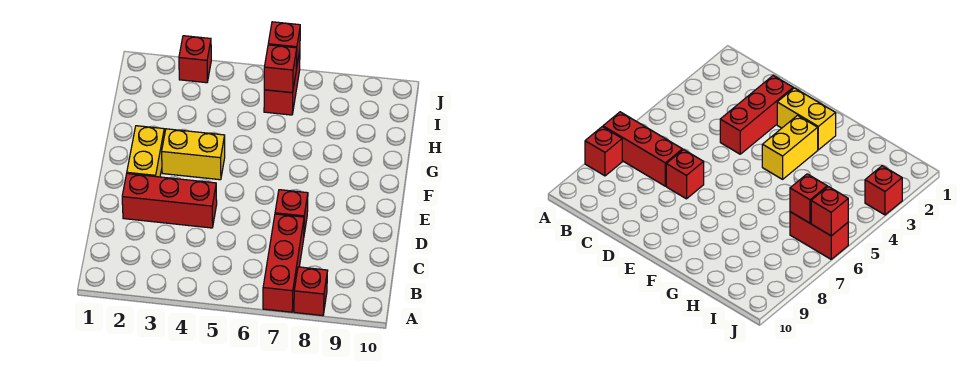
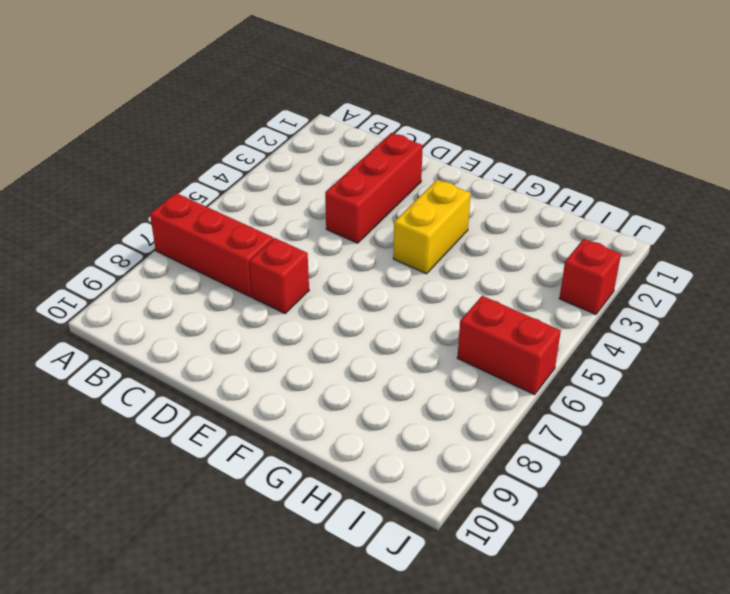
none -> red 1x1 brick [294,267,328,316]
none -> yellow 1x2 brick [127,126,165,177]

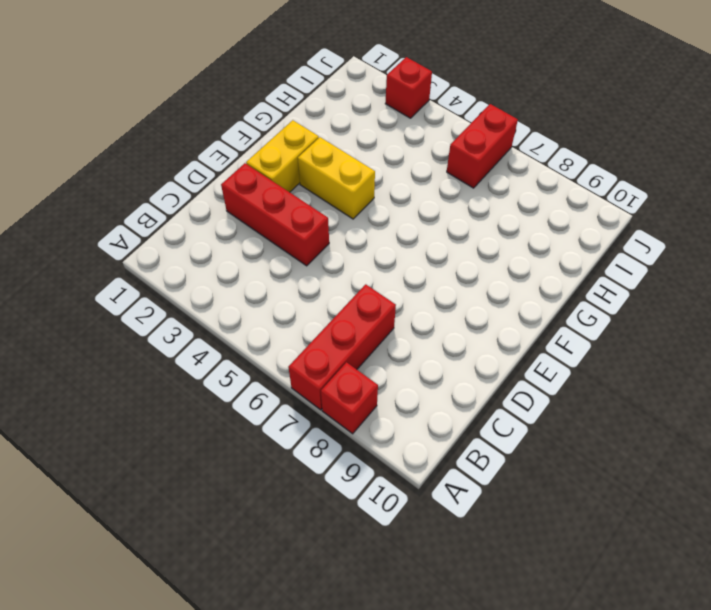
none -> red 1x1 brick [275,190,308,234]
none -> red 1x1 brick [264,45,297,93]

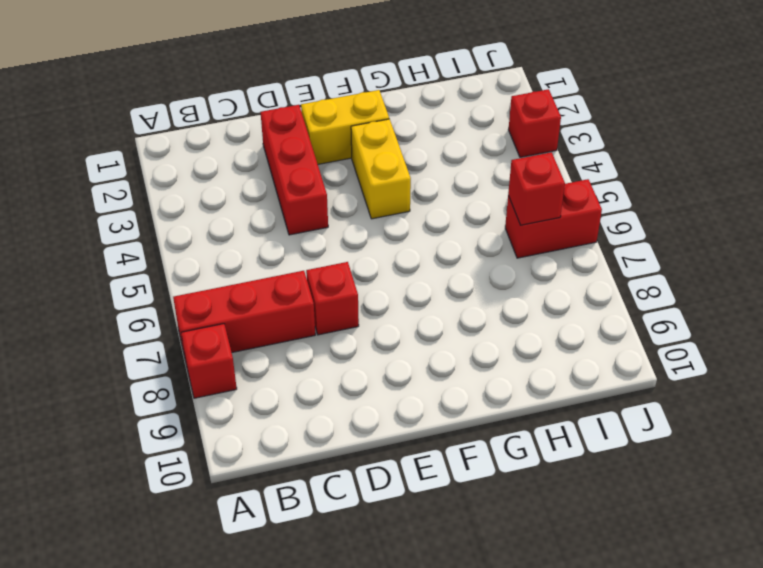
none -> red 1x1 brick [268,22,300,69]

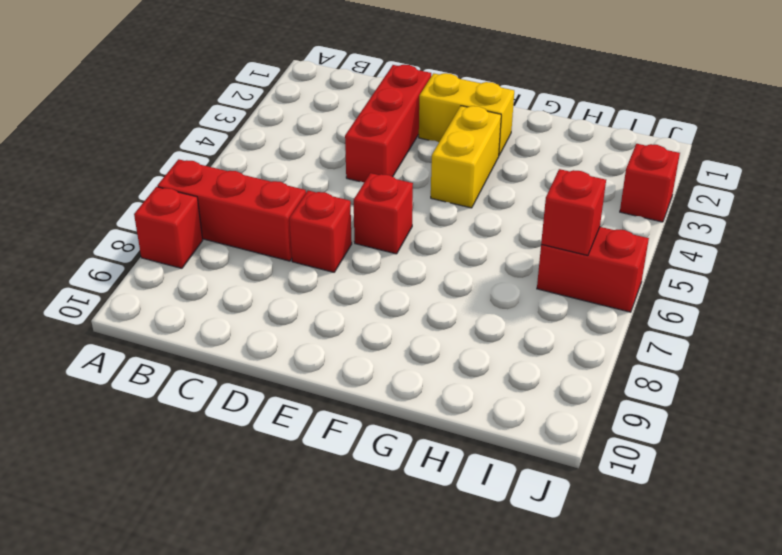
red 1x1 brick [354,173,413,254] -> red 1x1 brick moved to [268,22,300,69]

